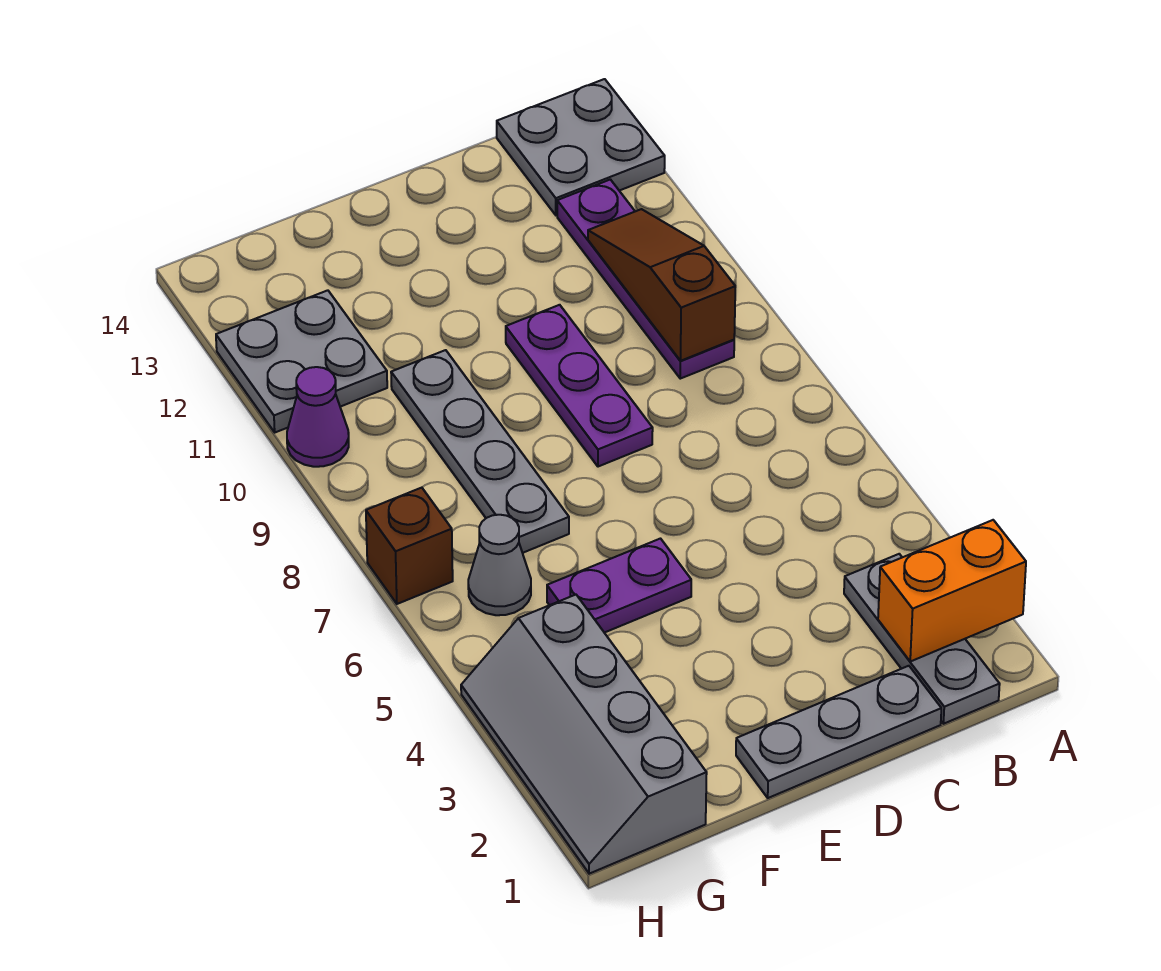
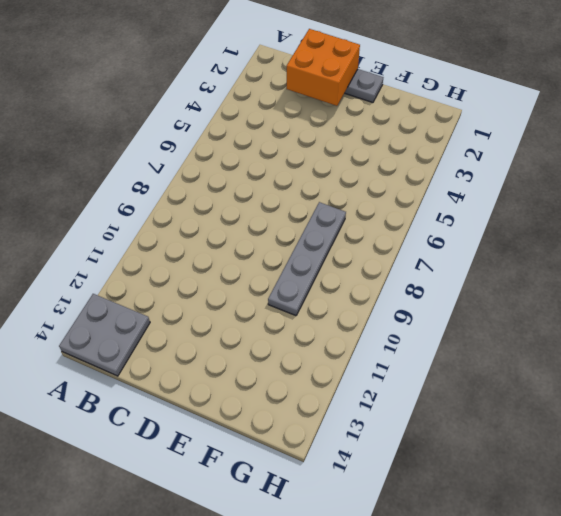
orange 2x2 brick [287,29,360,106] -> none
none -> grey 1x3 plate [844,554,1000,724]
none -> purple 1x4 plate [557,179,734,379]
none -> purple 1x3 plate [506,305,653,467]

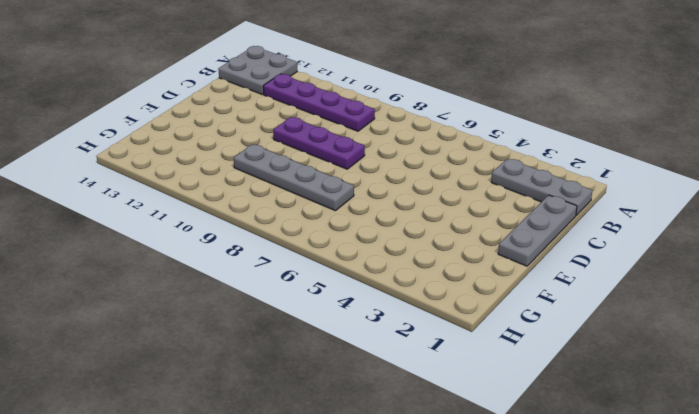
none -> purple 1x2 plate [547,539,691,633]
none -> grey 2x4 slope [461,595,707,874]
none -> grey 1x1 cone [468,515,531,615]

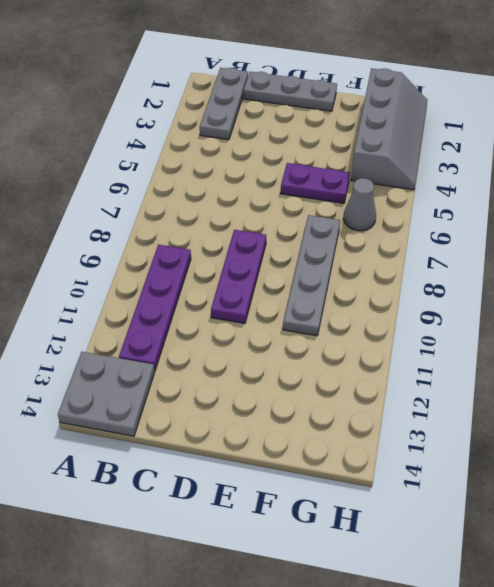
none -> grey 2x2 plate [216,290,387,432]
none -> brown 1x1 brick [366,488,453,604]
none -> purple 1x1 cone [287,367,349,467]

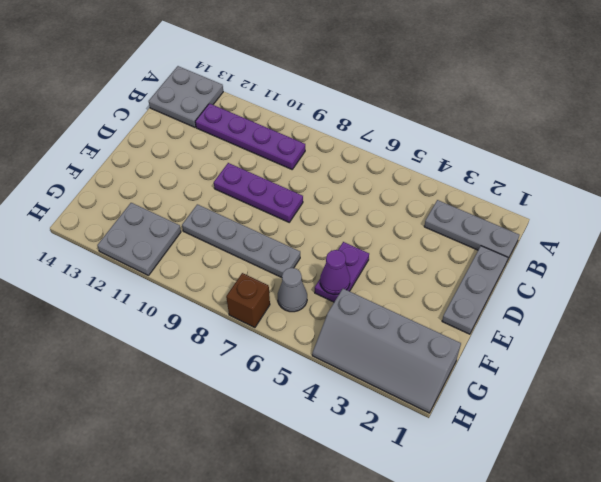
purple 1x1 cone [320,250,350,294] -> purple 1x1 cone moved to [287,367,349,467]
none -> orange 1x2 brick [878,520,1026,661]
none -> brown 1x3 slope [588,209,735,361]

